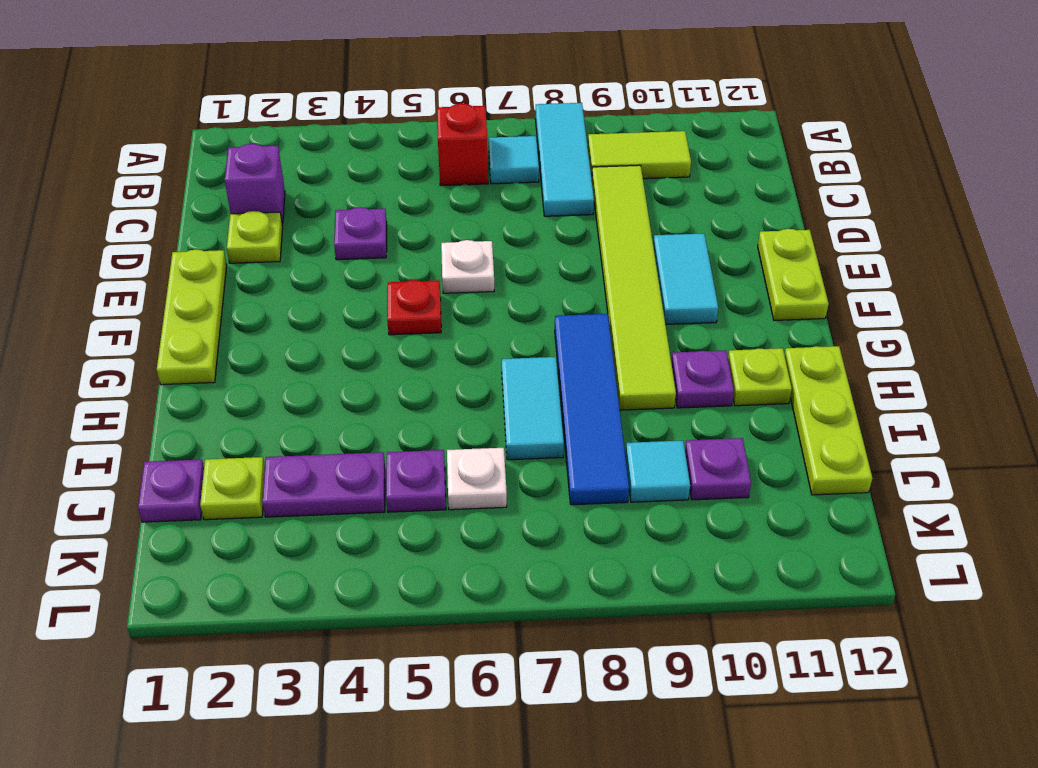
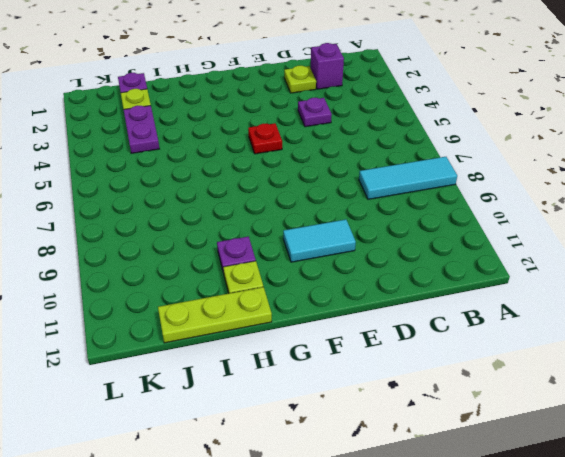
none -> red 1x1 brick [437,104,488,186]
none -> cyan 1x1 tile [489,136,539,184]
none -> lime 1x2 tile [588,131,691,179]

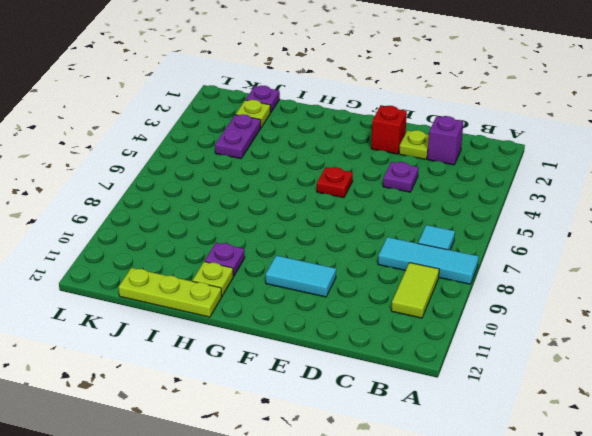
red 1x1 brick [371,106,407,154] -> red 1x1 brick moved to [437,104,488,186]
none -> lime 1x6 tile [592,165,676,410]
none -> lime 1x3 plate [157,249,227,385]
none -> white 1x1 plate [441,240,494,293]

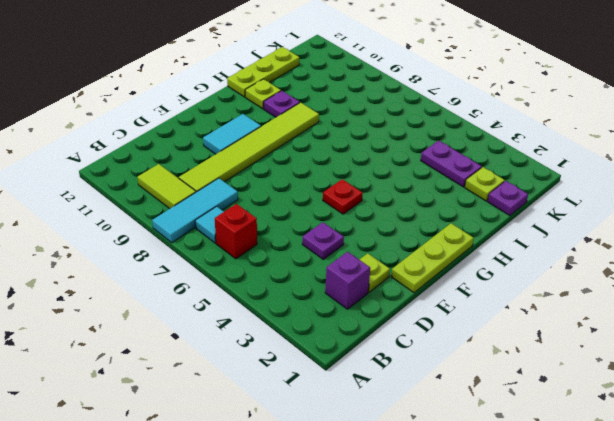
none -> white 1x1 plate [441,240,494,293]
none -> lime 1x2 plate [758,229,829,320]
none -> blue 1x4 tile [555,314,629,505]

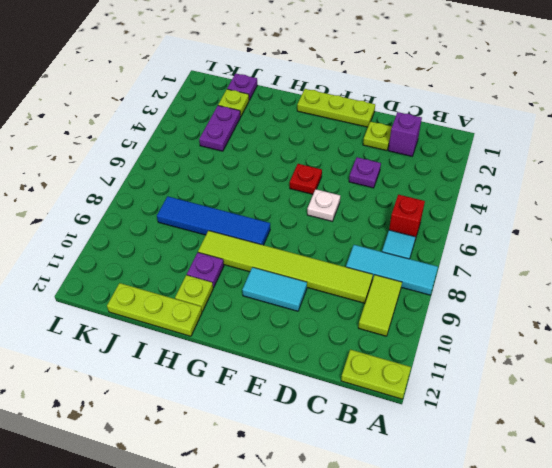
lime 1x2 plate [341,349,411,399] -> lime 1x2 plate moved to [758,229,829,320]
none -> cyan 1x2 tile [502,357,564,460]
none -> purple 1x1 plate [386,450,446,512]
none -> white 1x1 plate [447,448,507,510]

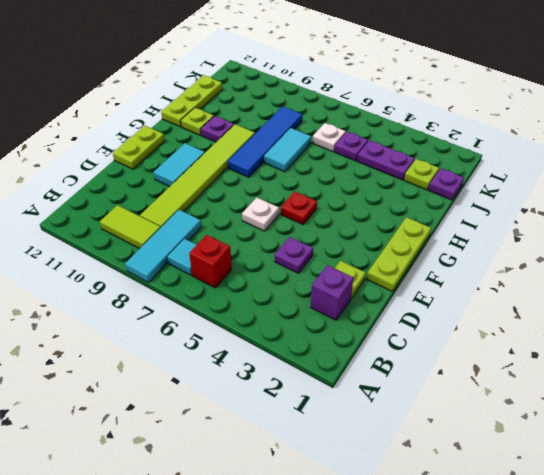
none -> cyan 1x1 tile [625,441,690,502]
none -> purple 1x1 plate [685,438,751,500]

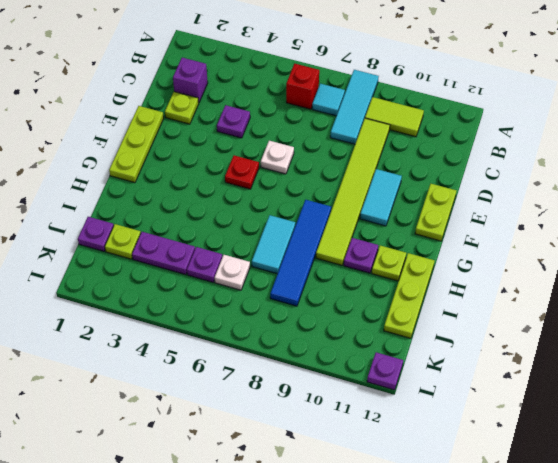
purple 1x1 plate [367,352,403,390] -> purple 1x1 plate moved to [685,438,751,500]
none -> cyan 1x1 tile [625,441,690,502]

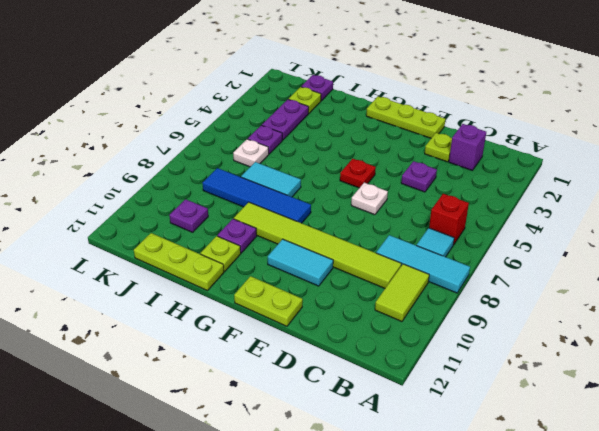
none -> cyan 1x1 tile [625,441,690,502]

